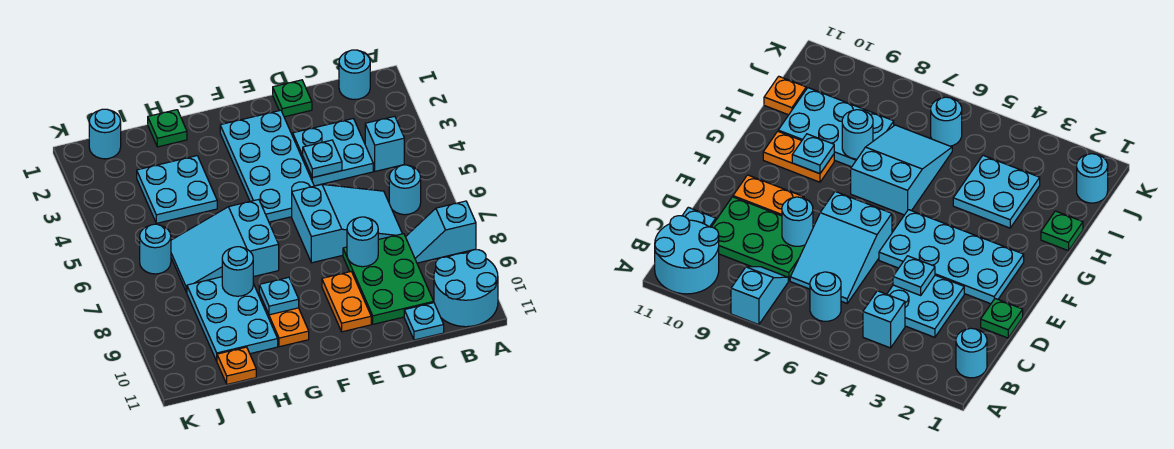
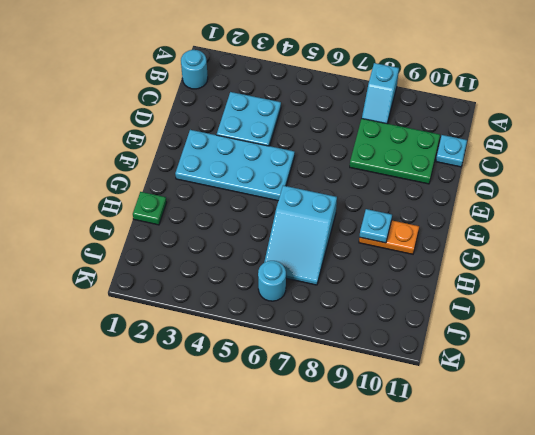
none -> cyan 2x2 round brick [434,250,498,327]
none -> cyan 1x1 brick [365,116,404,171]
none -> cyan 1x1 round brick [389,165,421,215]

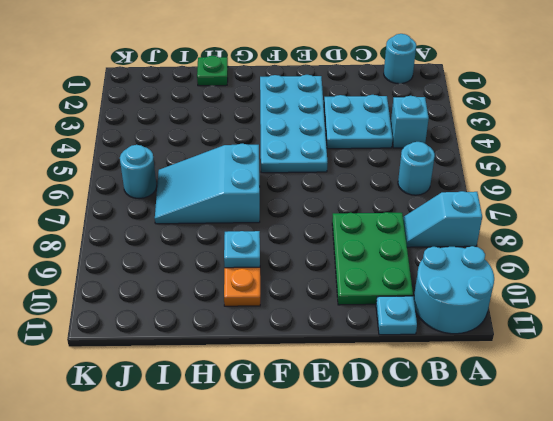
none -> cyan 2x3 slope [292,184,402,263]
none -> green 1x1 plate [273,80,312,117]
none -> orange 1x2 plate [322,272,371,332]

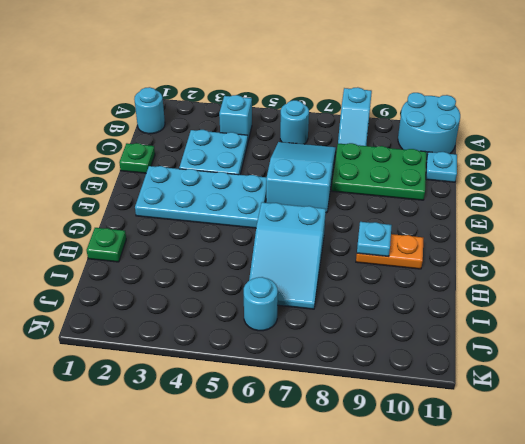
none -> orange 1x2 plate [322,272,371,332]
none -> cyan 2x2 plate [137,156,217,223]
none -> cyan 2x3 plate [187,277,278,361]

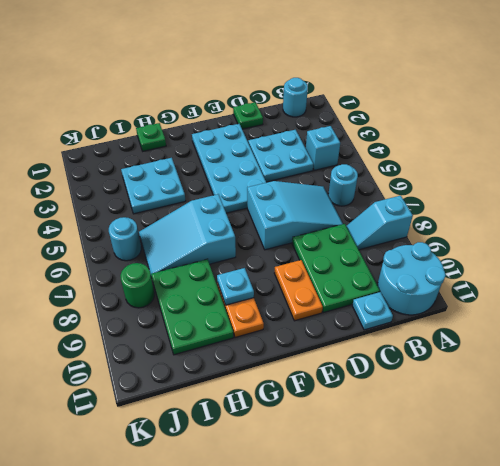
green 2x3 plate [151,259,234,355] -> cyan 2x3 plate [187,277,278,361]
green 1x1 round brick [120,263,154,308] -> none
none -> orange 1x1 plate [217,347,256,384]
none -> cyan 1x1 round brick [89,109,121,159]
none -> cyan 1x1 plate [303,140,342,178]

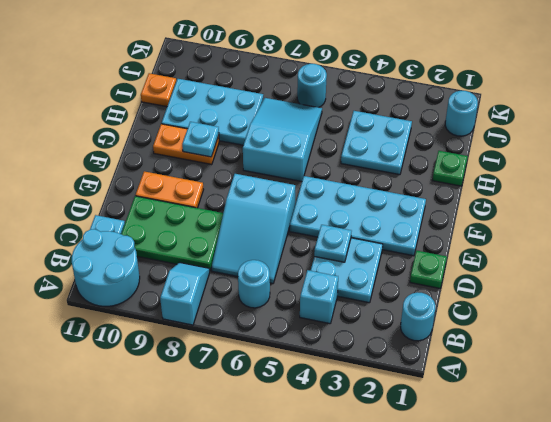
none -> cyan 1x1 round brick [347,217,378,267]
none -> cyan 1x1 round brick [222,247,253,296]

